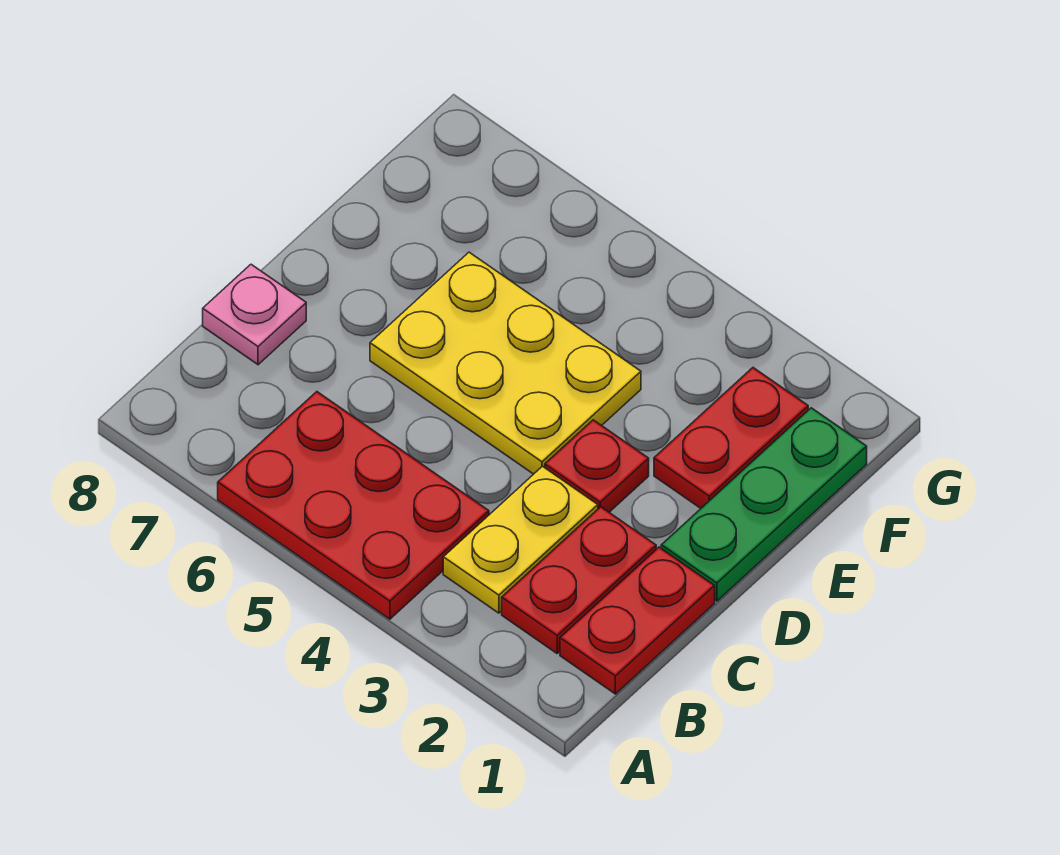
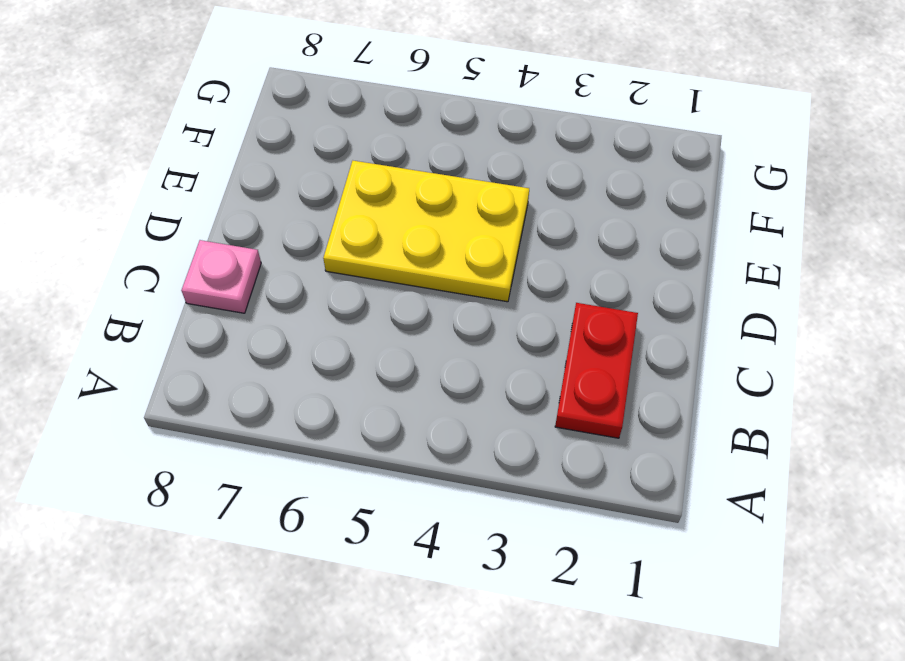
none -> red 2x3 plate [218,392,489,619]
none -> red 1x2 plate [560,547,715,694]

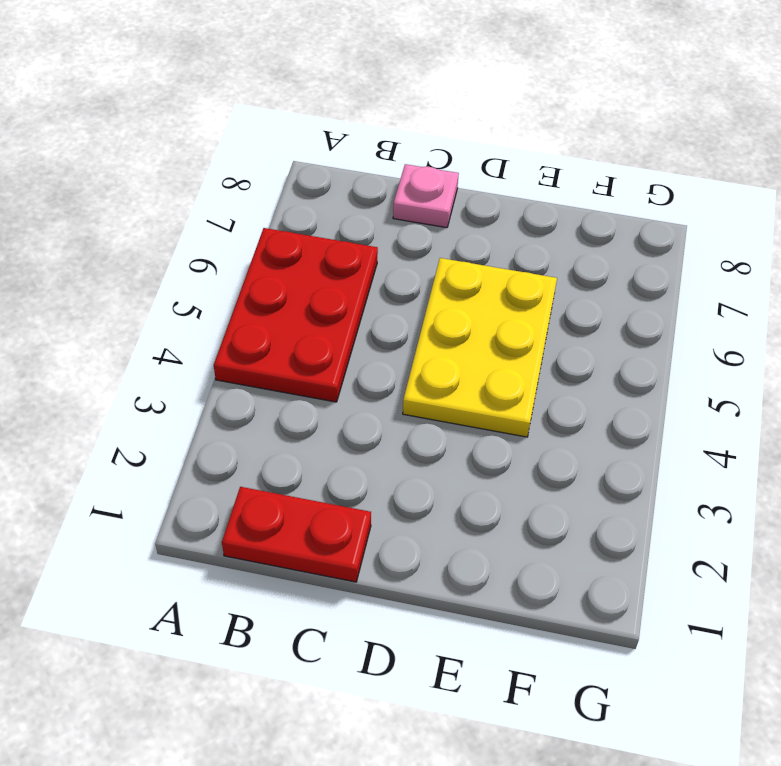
none -> red 1x2 plate [502,507,656,653]
none -> yellow 1x2 plate [443,466,598,613]

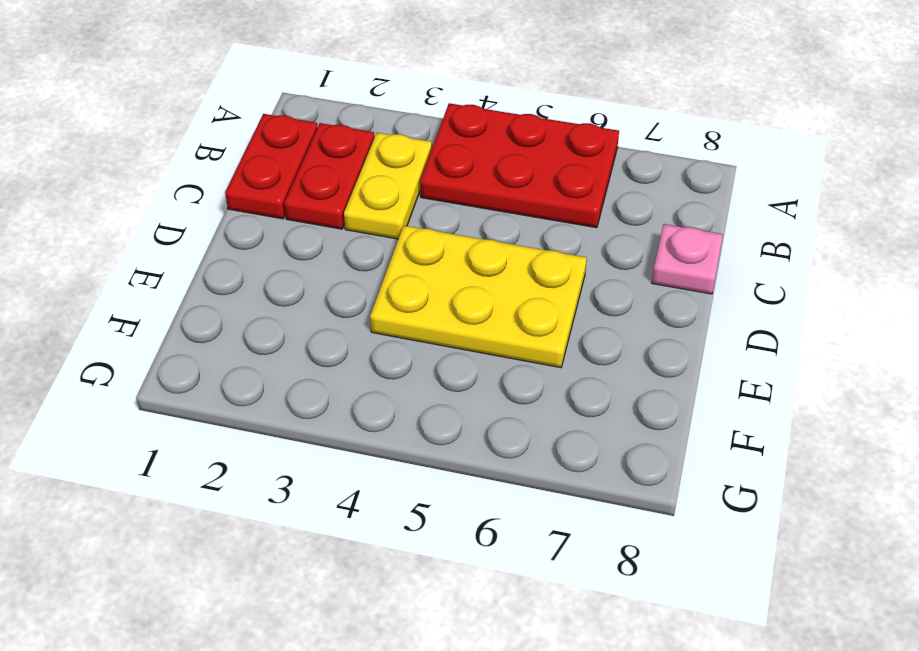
none -> green 1x3 plate [661,408,867,601]
none -> red 1x1 plate [545,420,649,512]

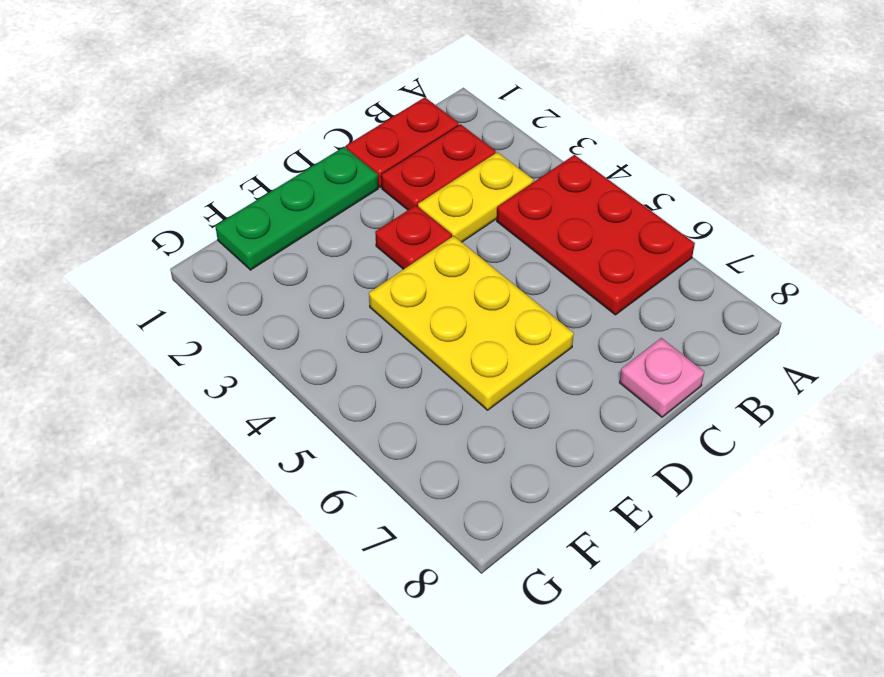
none -> red 1x2 plate [654,368,808,508]

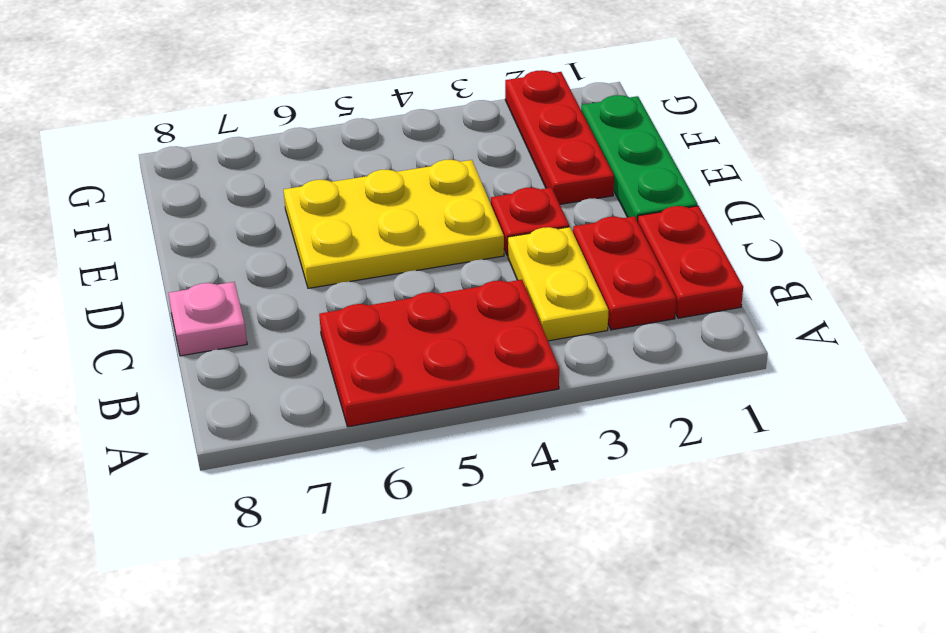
red 1x3 plate [505,70,614,204] -> red 1x2 plate [654,368,808,508]

